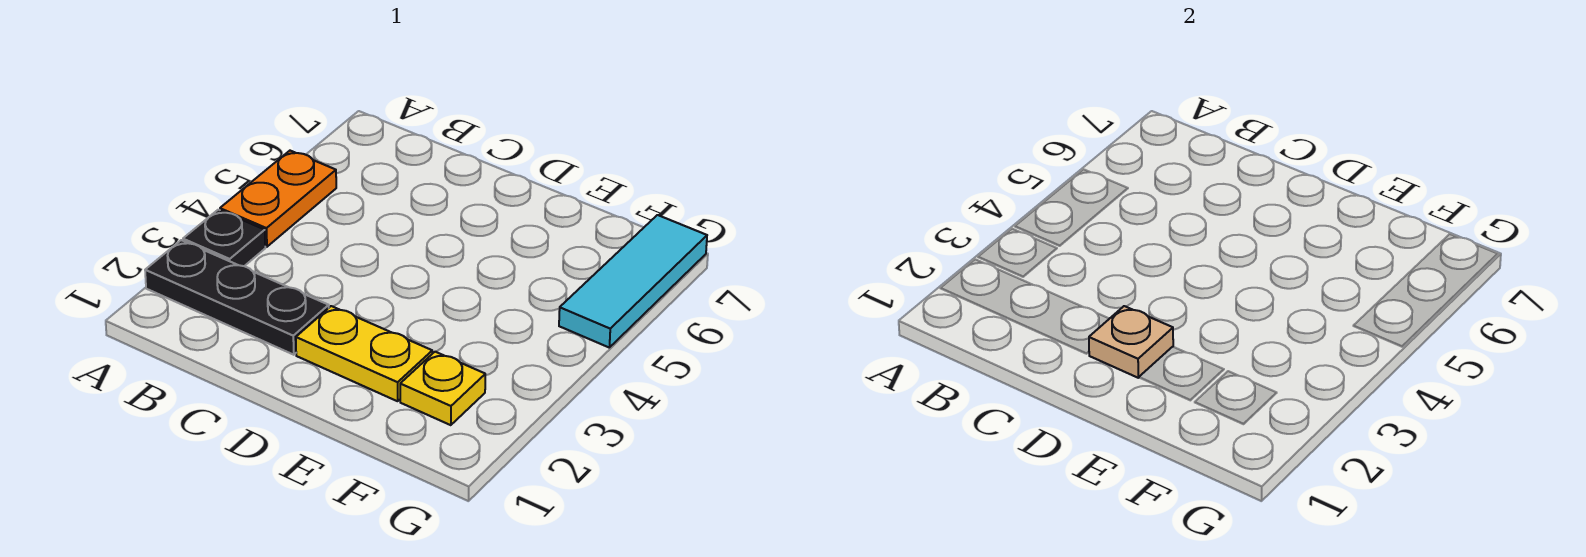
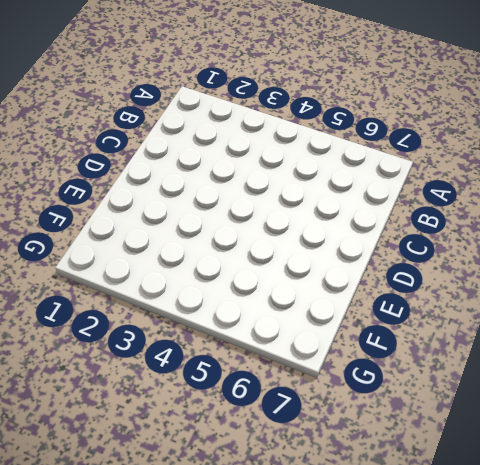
none -> black 1x3 plate [145,240,329,355]
none -> black 1x1 plate [183,210,265,266]

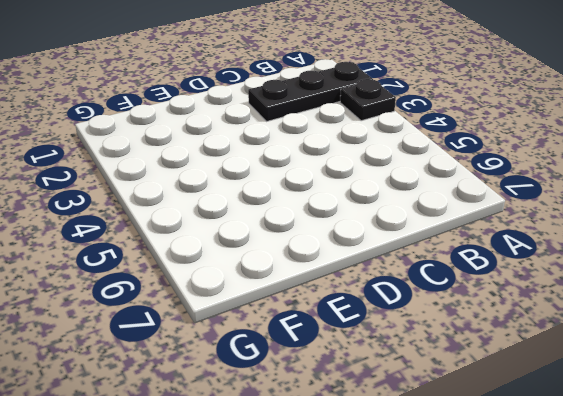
none -> orange 1x2 plate [220,151,336,247]
none -> yellow 1x2 plate [296,306,432,401]

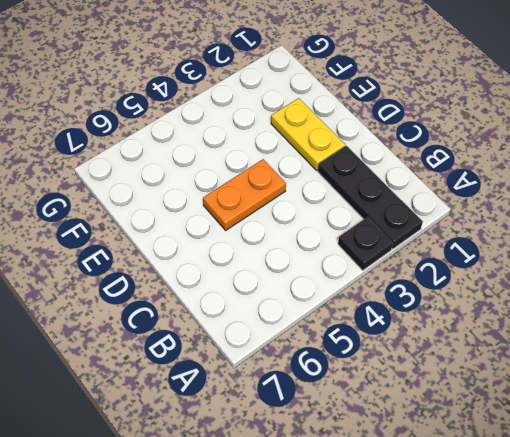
orange 1x2 plate [203,159,286,230] -> orange 1x2 plate moved to [220,151,336,247]
none -> yellow 1x1 plate [400,352,485,425]
none -> cyan 1x3 tile [559,215,707,347]

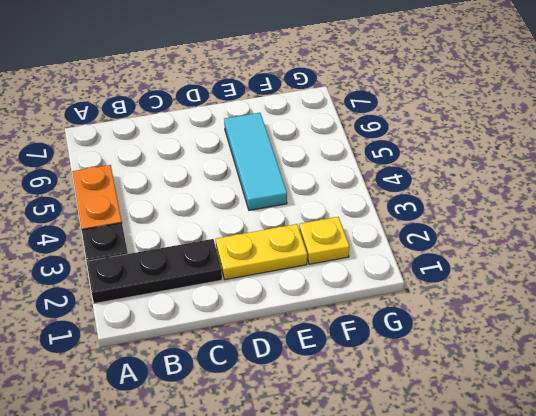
cyan 1x3 tile [224,113,287,210] -> cyan 1x3 tile moved to [559,215,707,347]
none -> tan 1x1 plate [1089,306,1173,378]

